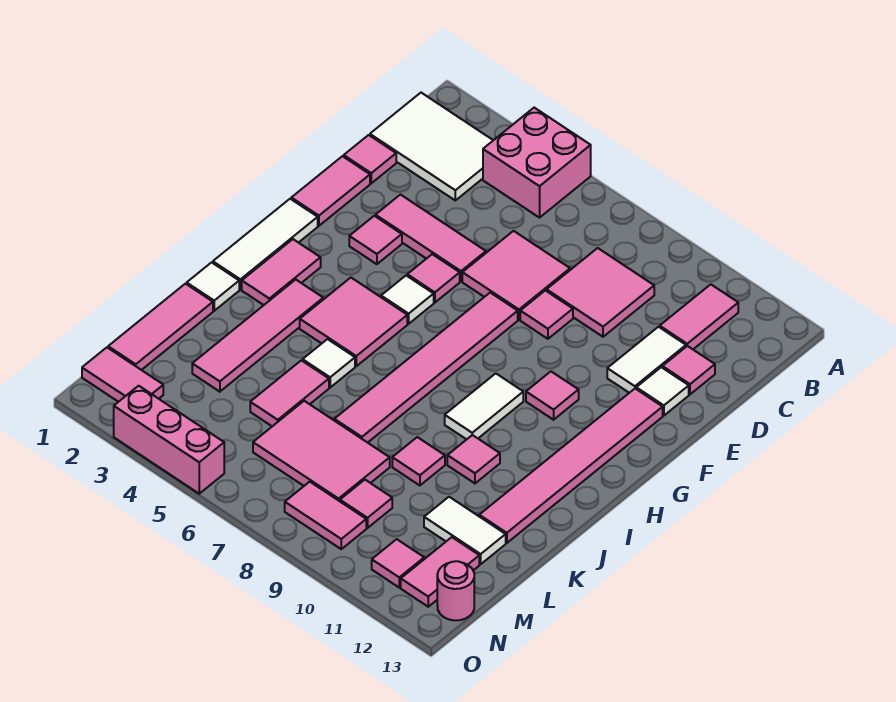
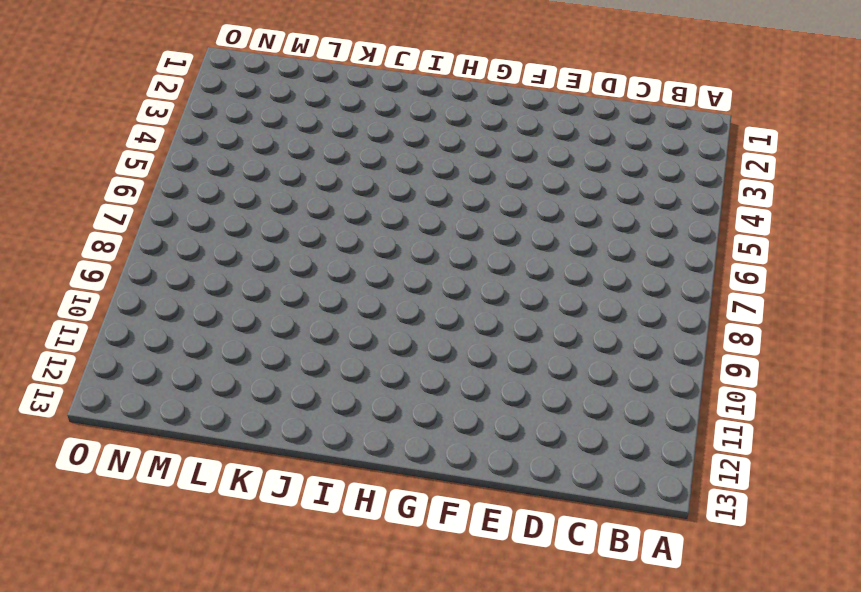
none -> pink 2x2 brick [483,108,591,218]
none -> white 2x3 tile [370,93,493,200]
none -> pink 1x2 tile [660,284,738,349]
none -> pink 2x2 tile [547,248,654,337]

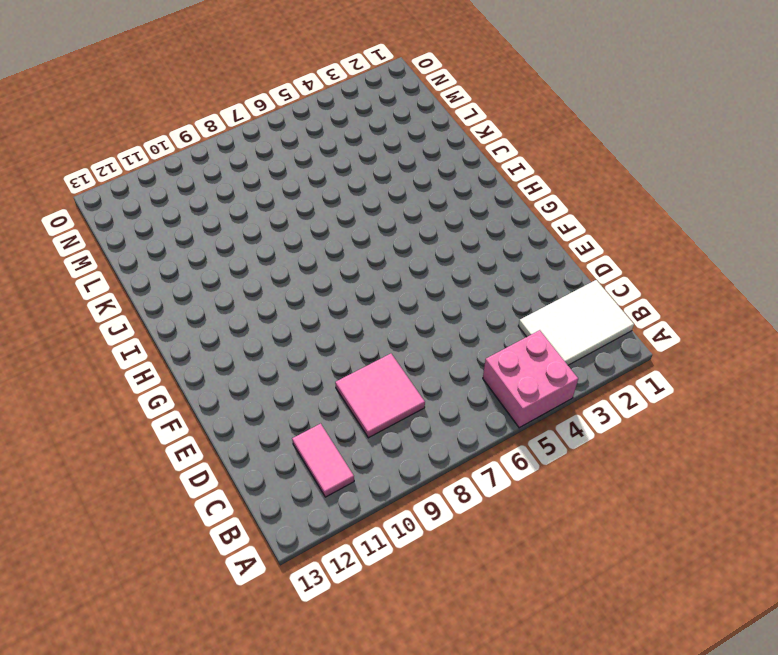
none -> pink 1x1 tile [344,135,396,183]
none -> pink 2x2 tile [462,231,570,320]
none -> white 1x2 tile [607,327,686,393]
none -> pink 1x1 tile [662,346,715,394]

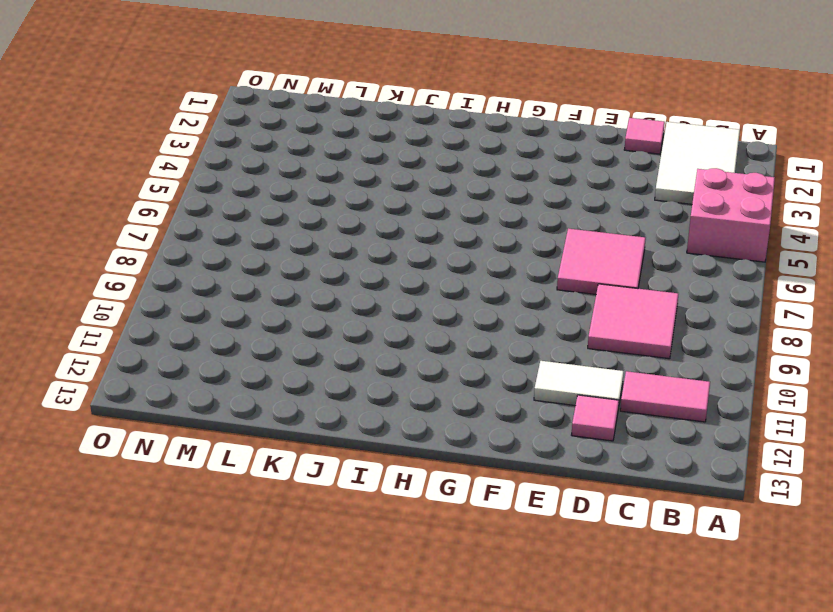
none -> pink 1x2 tile [291,156,370,226]
none -> pink 1x3 tile [376,195,486,281]
none -> pink 1x1 tile [520,290,573,339]
none -> white 1x1 tile [636,367,689,416]

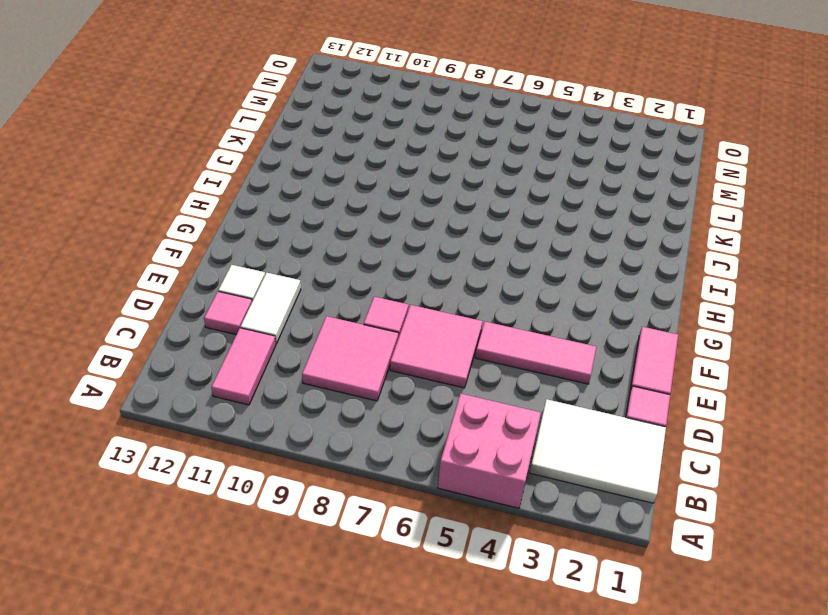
none -> pink 1x1 tile [349,216,402,264]
none -> pink 1x1 tile [407,254,460,303]
none -> pink 1x6 tile [334,293,518,443]
none -> pink 1x6 tile [479,389,663,543]

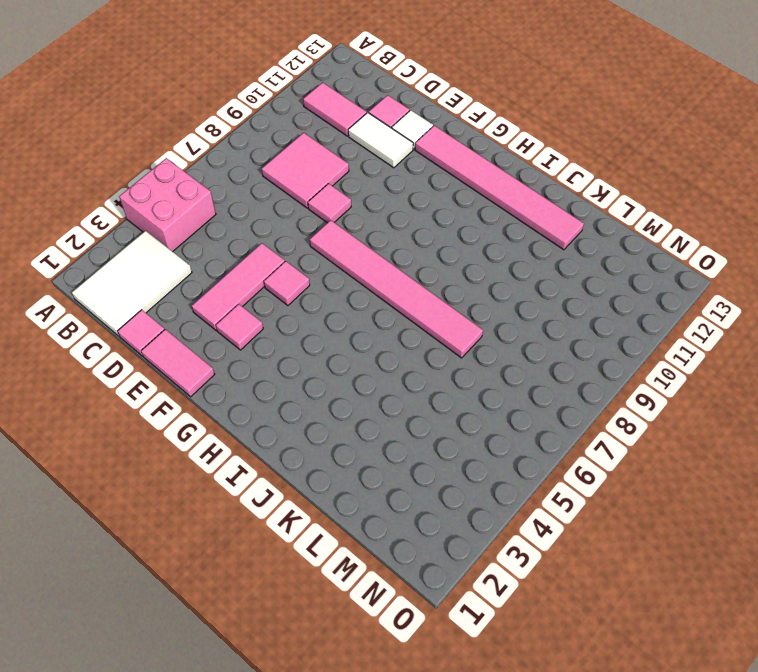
none -> pink 2x2 tile [462,231,570,320]
none -> white 1x3 tile [213,199,318,289]
none -> white 1x1 tile [381,276,434,324]
none -> pink 1x1 tile [526,372,579,420]

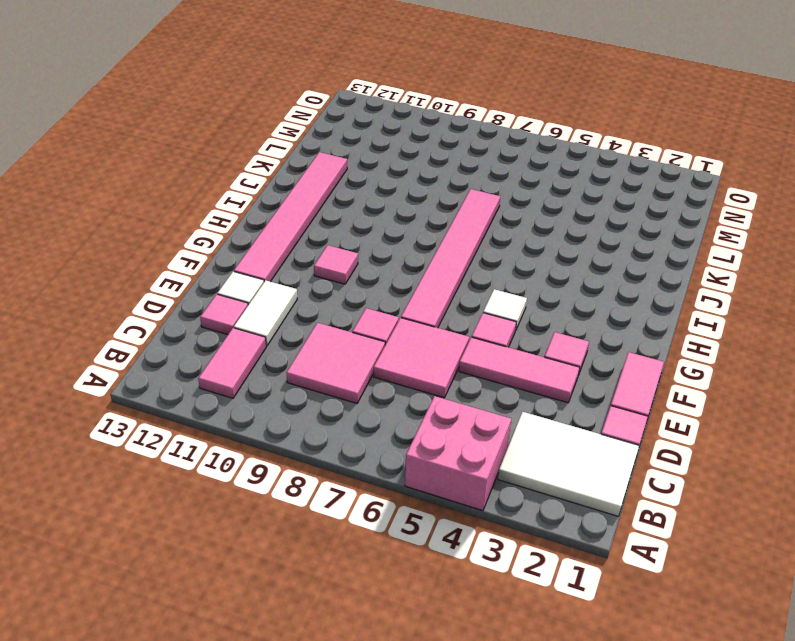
none -> white 1x3 tile [213,199,318,289]
none -> pink 1x2 tile [242,239,321,305]
none -> pink 2x2 tile [300,278,407,366]
none -> white 1x2 tile [445,373,523,439]

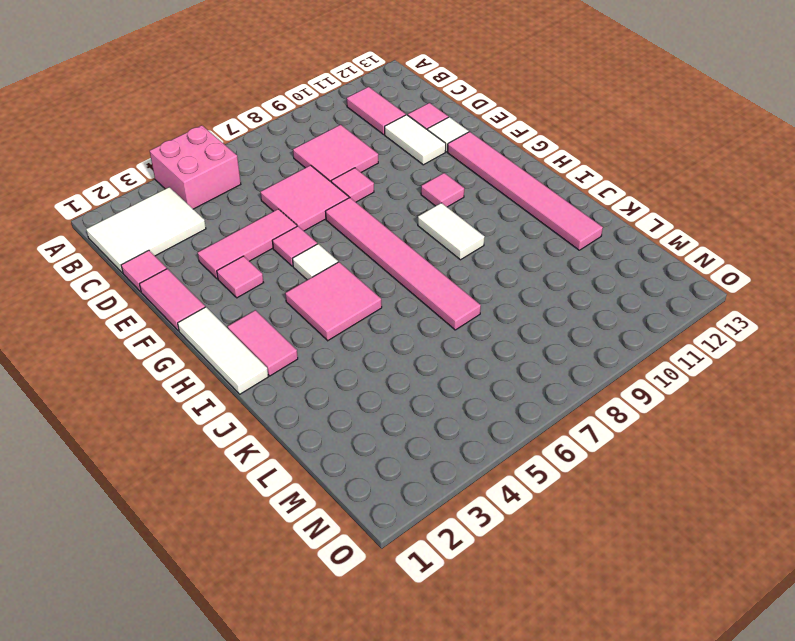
none -> pink 1x4 tile [192,280,323,392]
none -> white 1x1 tile [187,262,239,311]
none -> white 1x1 tile [303,339,355,387]
none -> pink 1x1 tile [447,435,500,483]

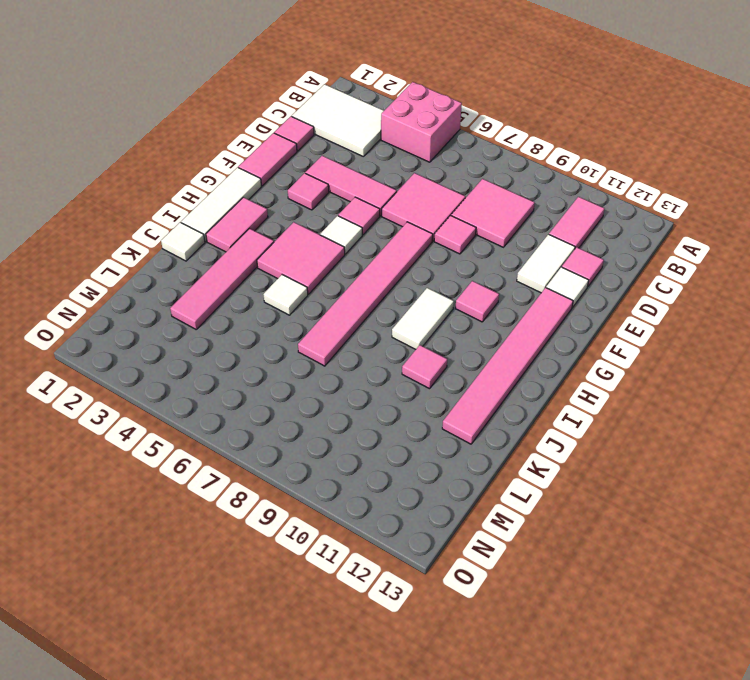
none -> pink 1x3 tile [108,284,213,370]
none -> pink 1x2 tile [250,360,329,426]
none -> pink 1x1 tile [392,437,445,485]
none -> pink 2x3 tile [253,401,390,501]

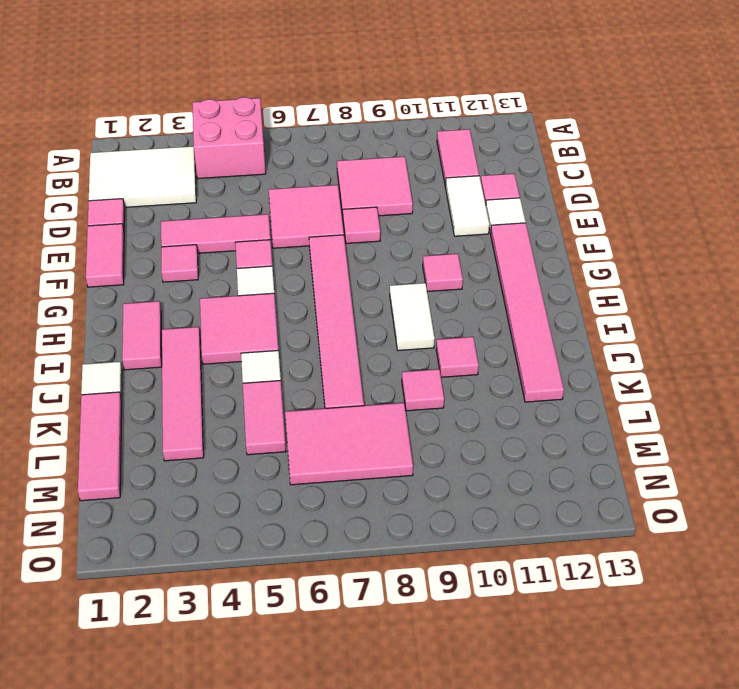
none -> white 1x3 tile [213,199,318,289]
none -> white 1x2 tile [424,497,506,564]
none -> pink 1x1 tile [340,480,392,528]
none -> pink 1x2 tile [401,537,479,607]

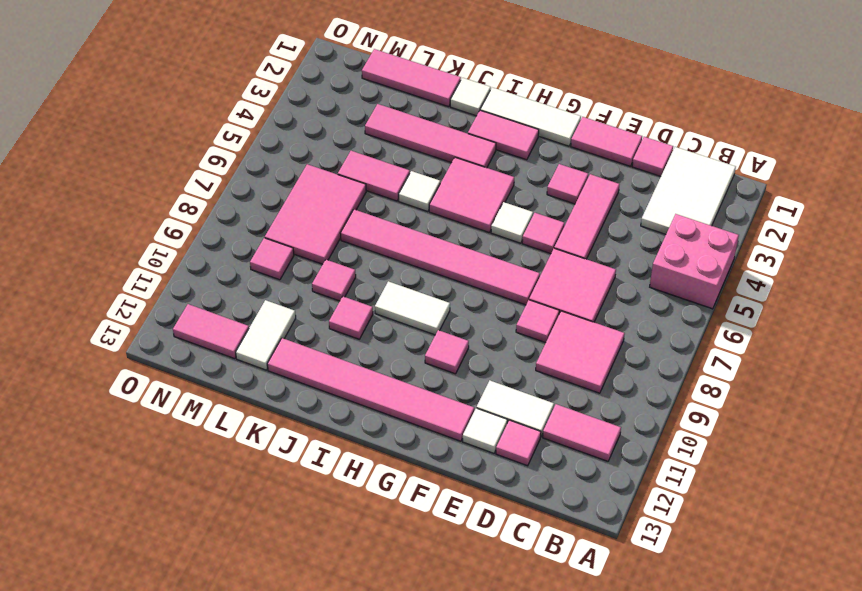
none -> pink 1x2 tile [82,348,163,402]
none -> pink 1x2 tile [285,482,366,549]
none -> pink 1x1 tile [372,539,424,587]
none -> pink 1x1 round brick [437,561,474,620]

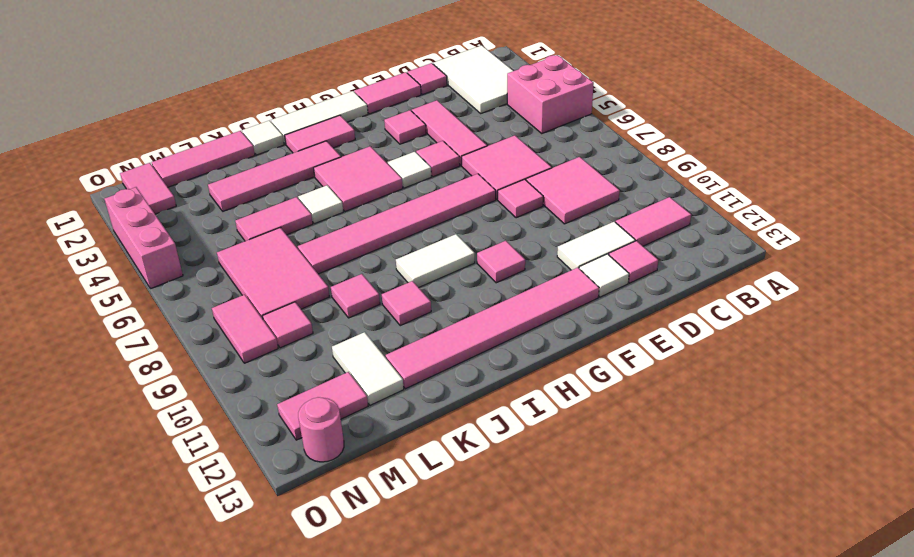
none -> pink 1x1 tile [372,539,424,587]

